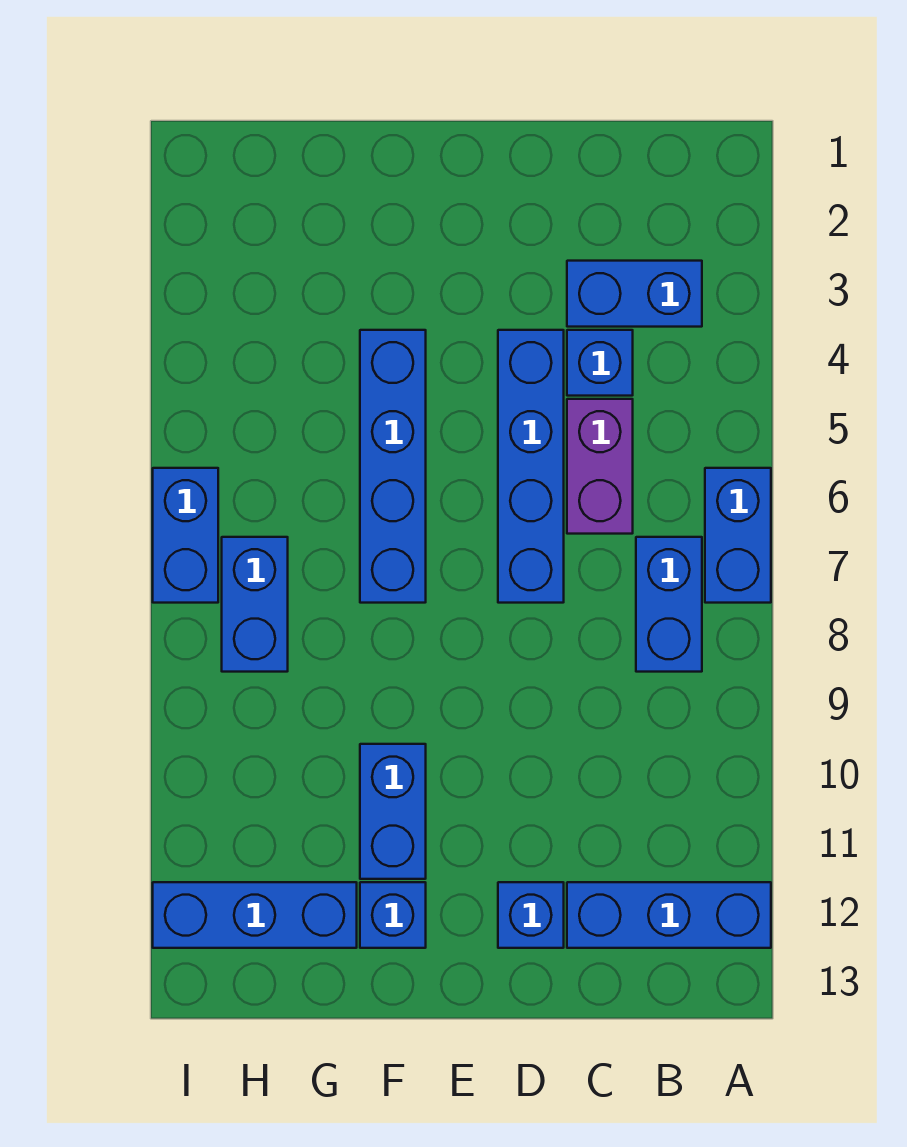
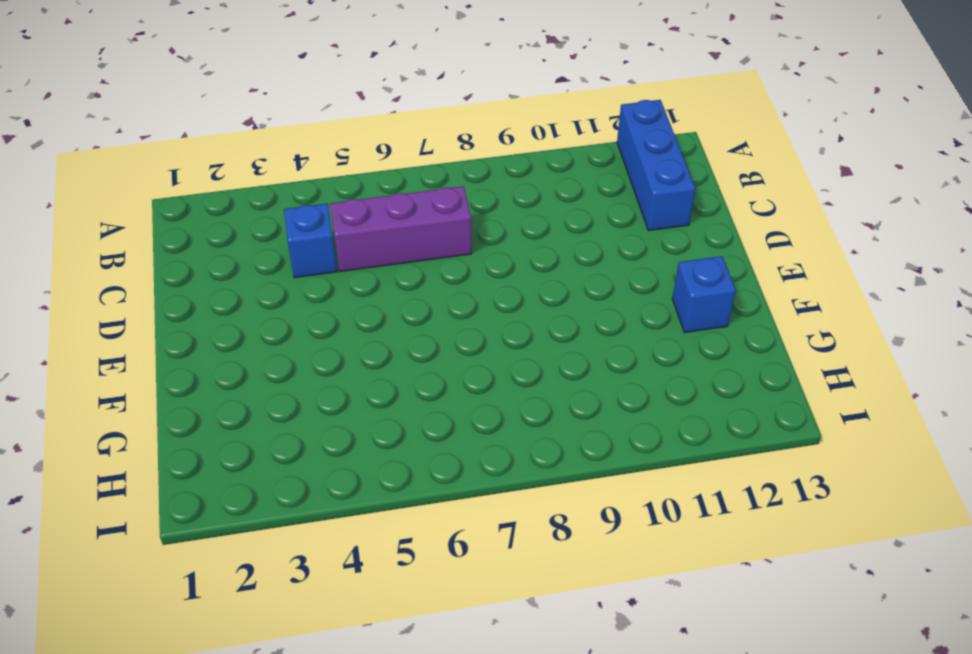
purple 1x3 brick [330,186,472,272] -> purple 1x2 brick [567,399,633,534]
none -> blue 1x2 brick [705,468,771,603]
none -> blue 1x2 brick [567,261,702,327]
none -> blue 1x2 brick [636,537,702,672]

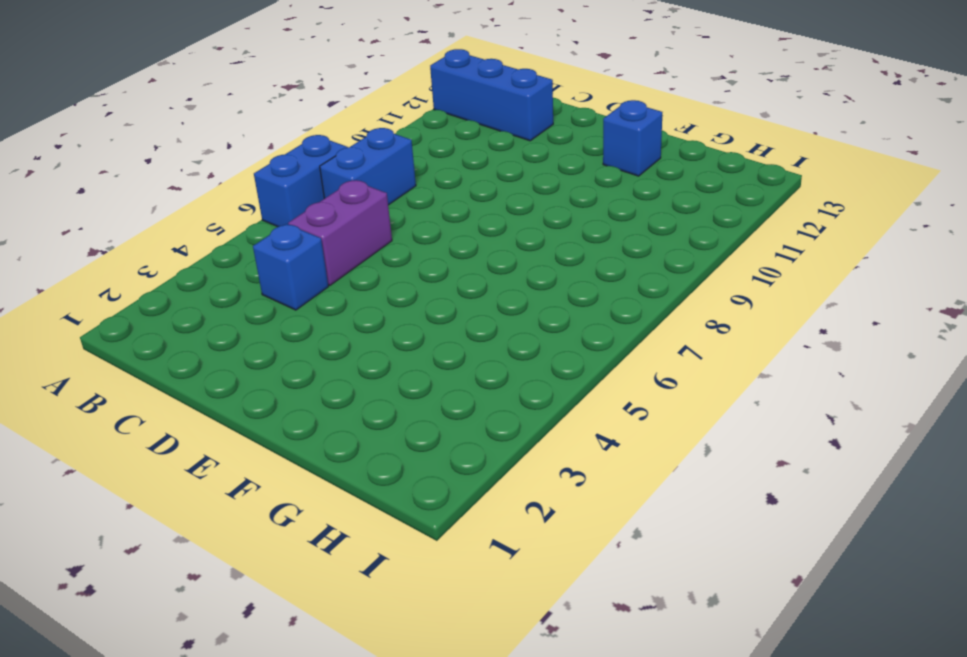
none -> blue 1x2 brick [567,261,702,327]
none -> blue 1x4 brick [498,330,564,603]
none -> blue 1x1 brick [498,882,564,948]

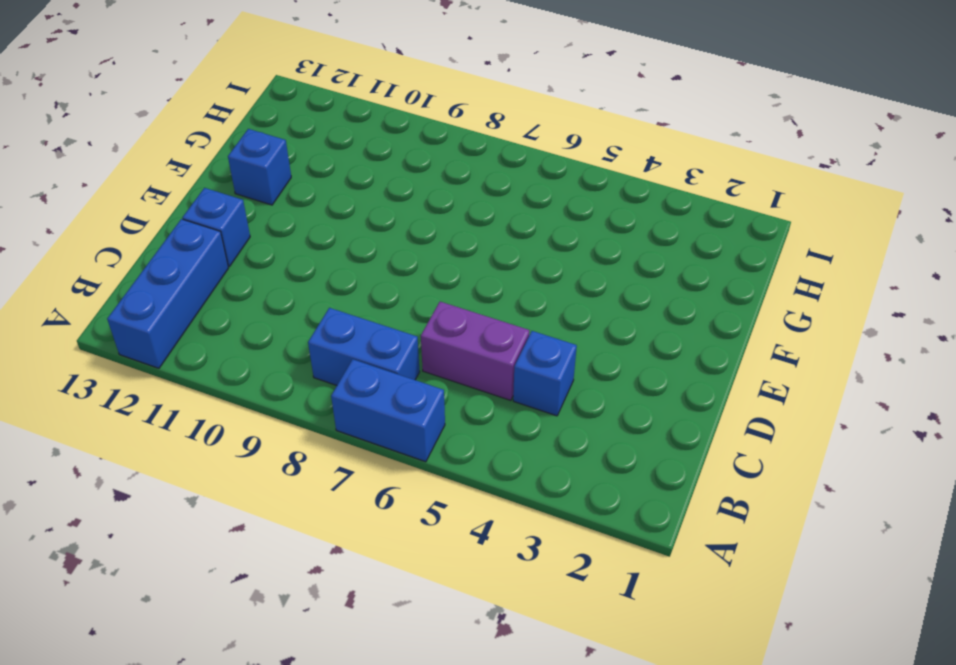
none -> blue 1x2 brick [567,261,702,327]
none -> blue 1x4 brick [498,330,564,603]
none -> blue 1x4 brick [360,330,426,603]

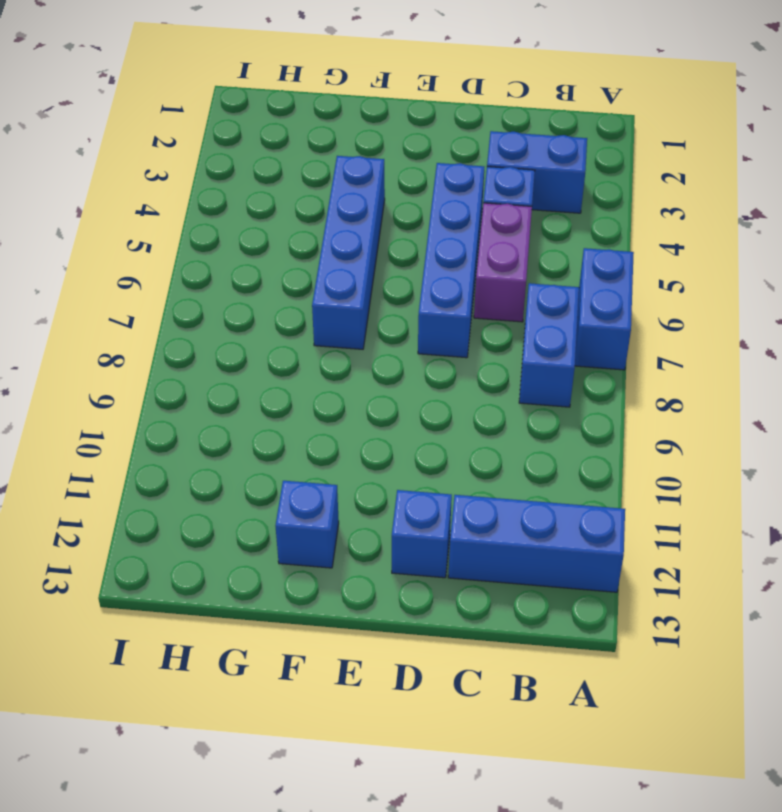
none -> blue 1x2 brick [360,744,426,879]
none -> blue 1x3 brick [153,882,357,948]
none -> blue 1x2 brick [222,537,288,672]

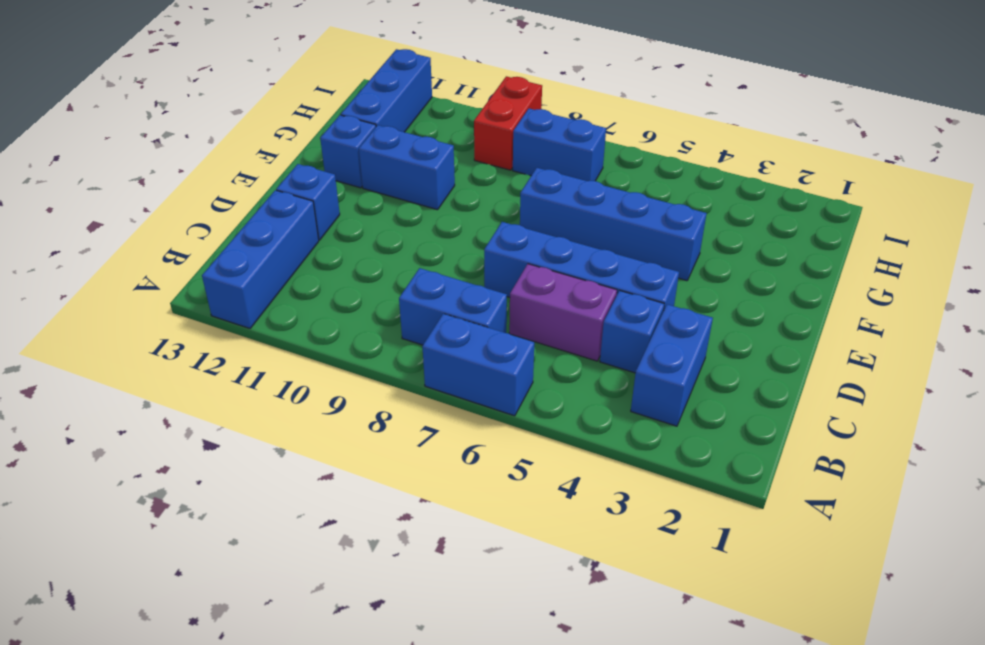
red 1x2 brick [474,76,542,170] -> none
none -> blue 1x2 brick [153,468,218,603]

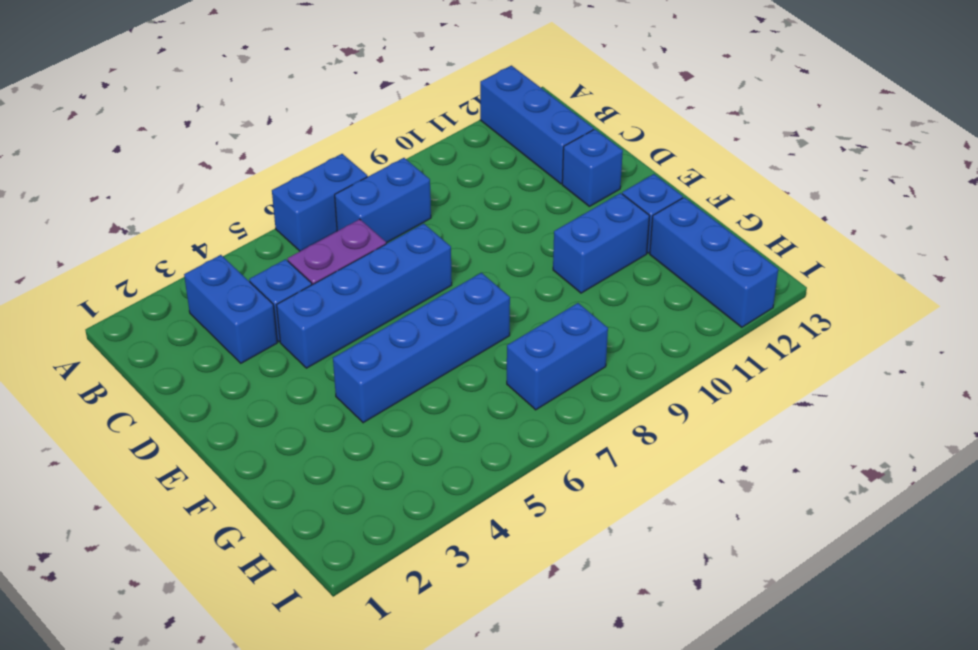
none -> blue 1x2 brick [153,468,218,603]

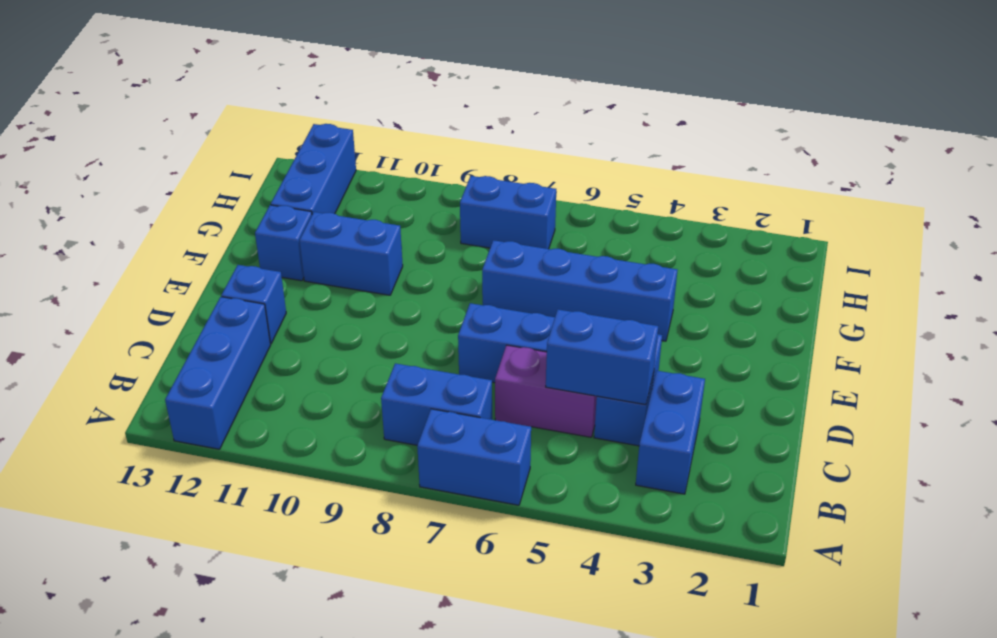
blue 1x2 brick [546,309,658,405] -> blue 1x2 brick moved to [153,468,218,603]

